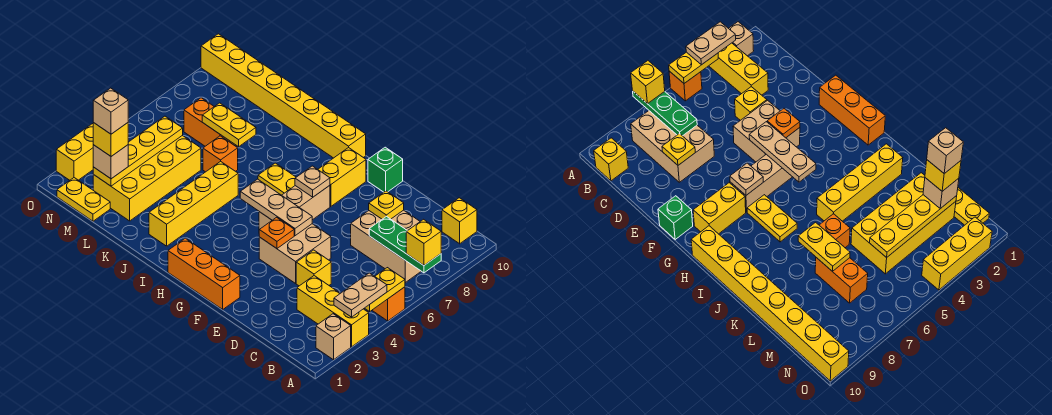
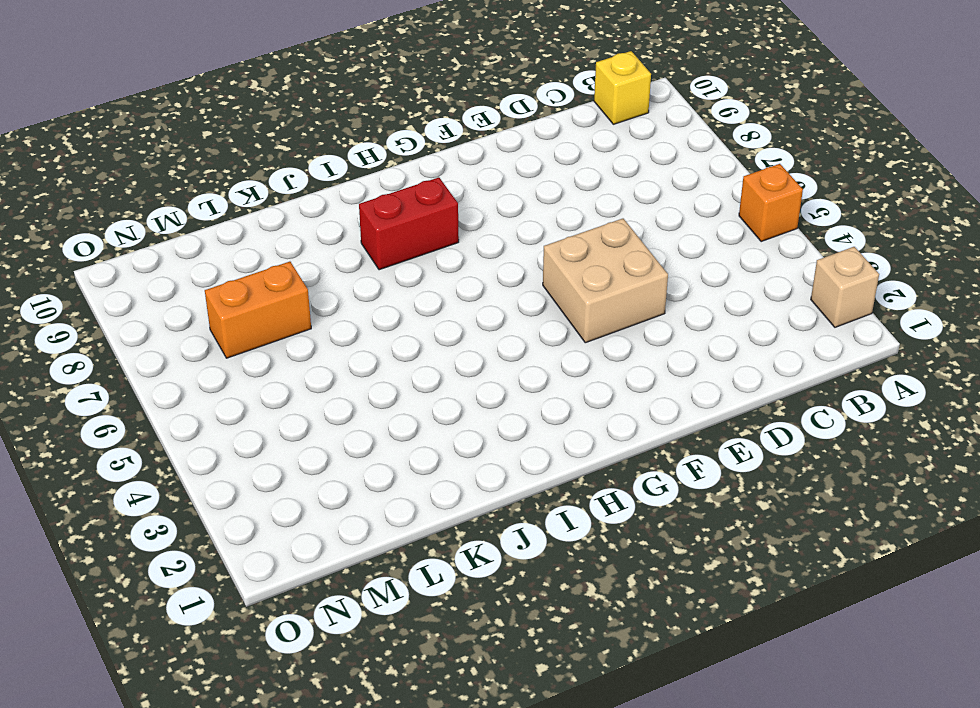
red 1x2 brick [359,177,459,270] -> none
none -> yellow 1x3 brick [297,276,369,347]
none -> tan 2x3 brick [351,210,421,282]
none -> yellow 1x1 brick [296,250,331,286]
none -> orange 1x3 brick [168,238,240,309]

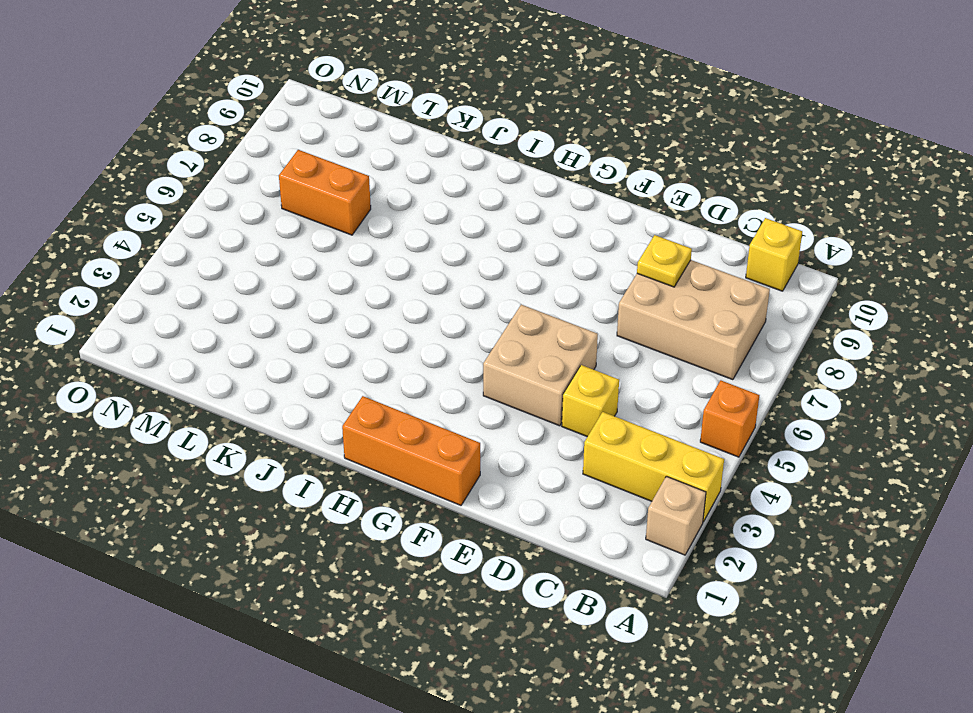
none -> green 1x1 brick [368,147,403,192]
none -> tan 1x3 brick [259,186,330,230]
none -> yellow 1x2 brick [318,147,366,207]
none -> yellow 1x2 plate [258,163,296,195]

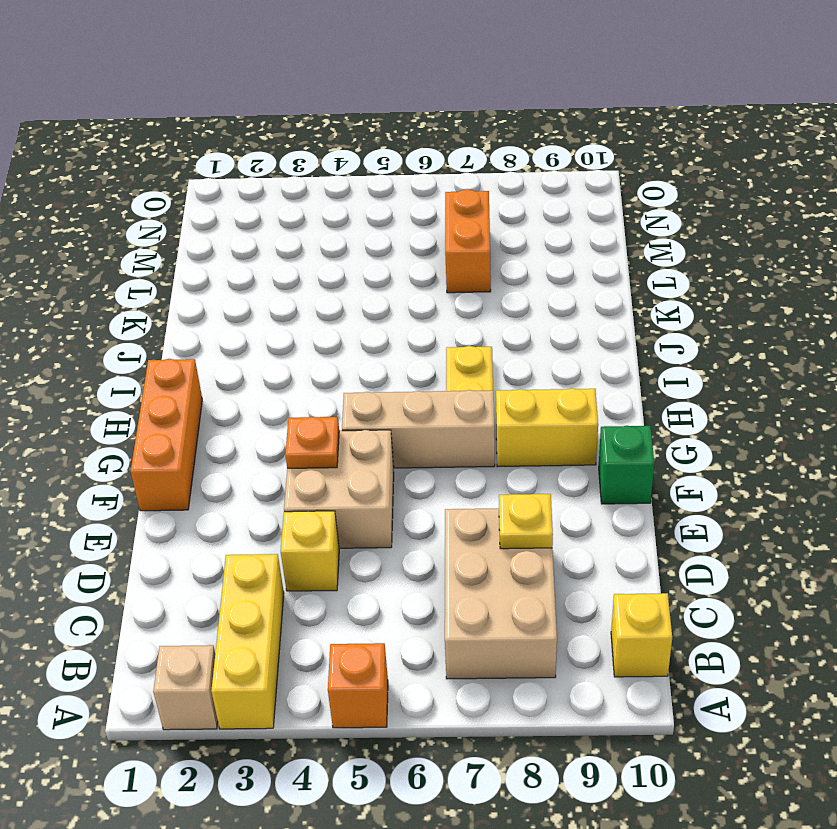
none -> yellow 1x8 brick [201,34,366,158]
none -> yellow 1x4 brick [149,161,238,246]
none -> orange 1x1 brick [203,136,238,172]
none -> yellow 2x4 brick [93,135,201,221]

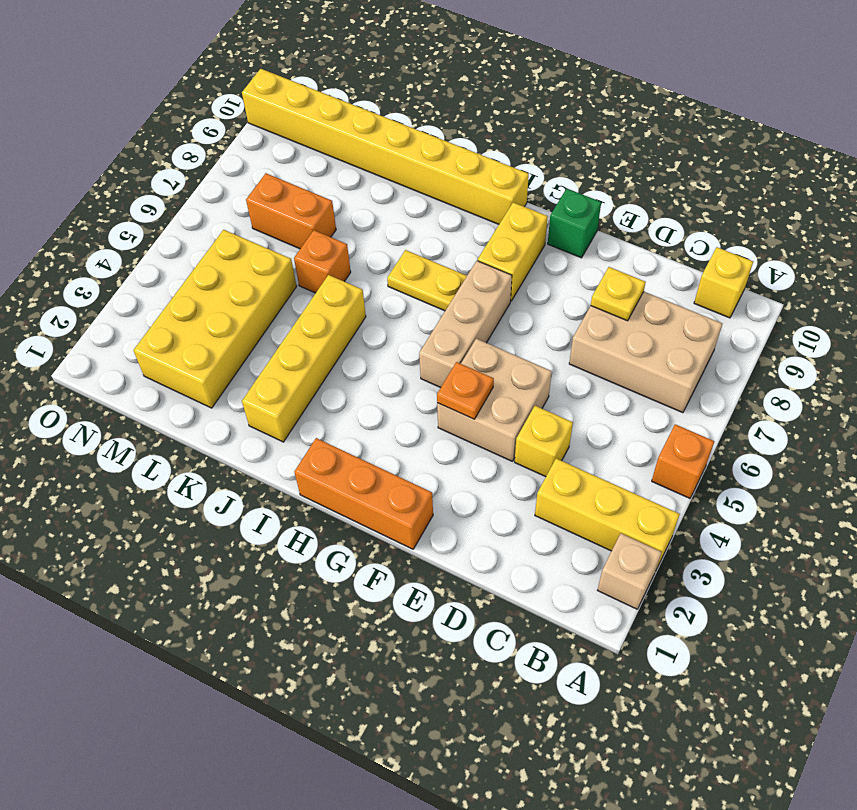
none -> yellow 1x2 plate [57,178,110,221]
none -> yellow 1x3 brick [56,124,93,180]
none -> yellow 1x2 plate [365,268,405,311]
none -> green 1x3 plate [369,216,441,273]

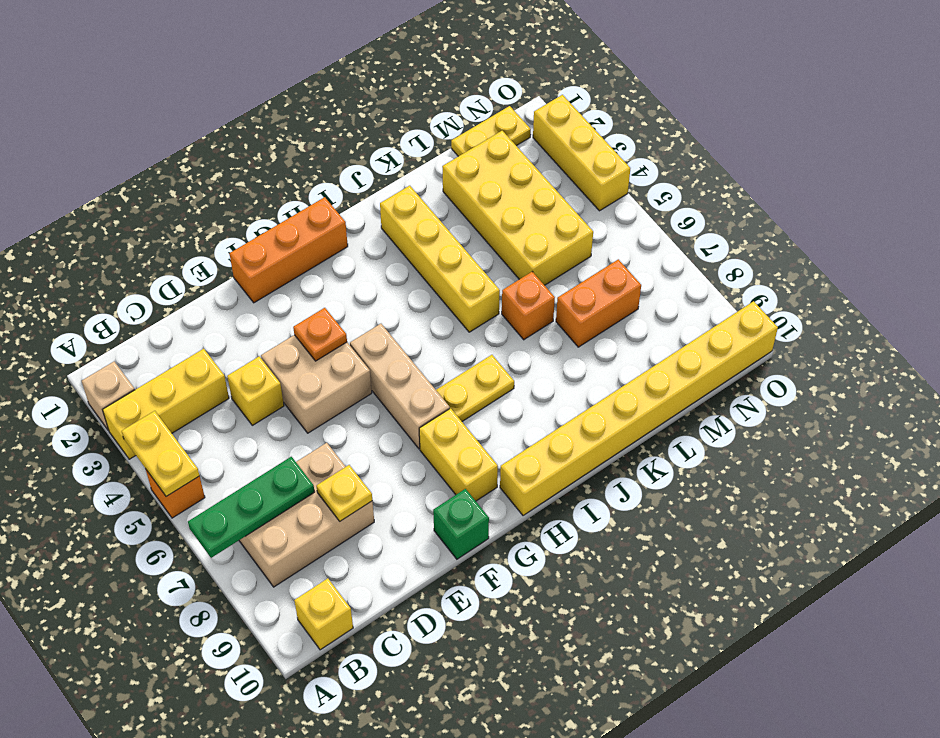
none -> tan 1x3 plate [240,179,312,236]
none -> tan 1x1 plate [295,166,330,197]
none -> yellow 1x2 plate [202,103,256,147]
none -> yellow 1x4 plate [93,116,183,186]

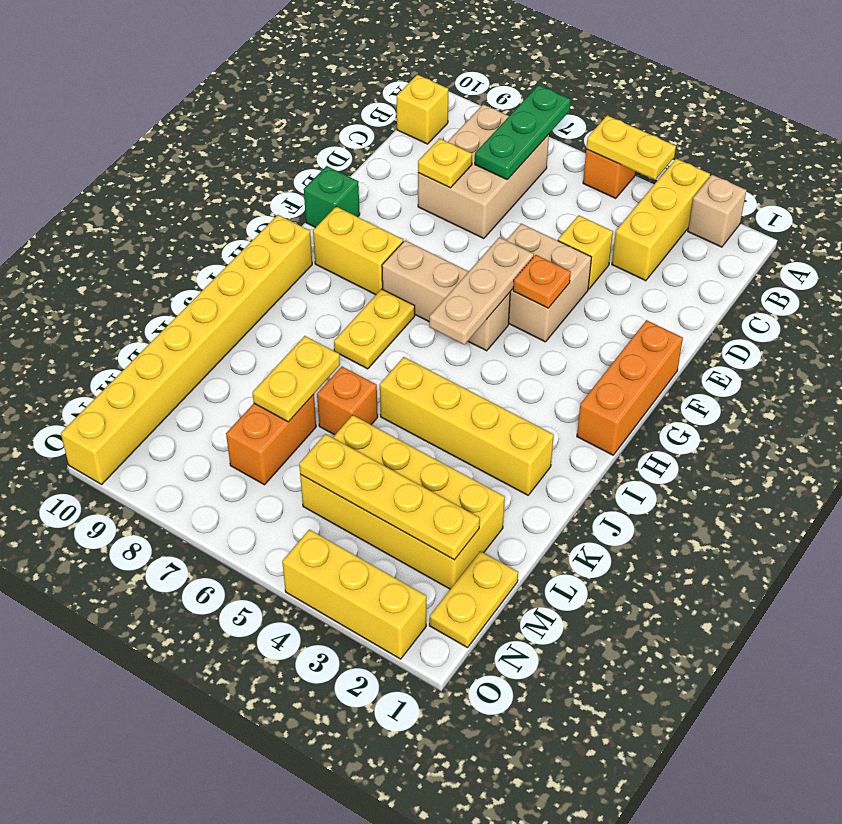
none -> tan 1x1 plate [295,166,330,197]
none -> tan 1x2 plate [334,273,387,317]
none -> yellow 1x1 brick [406,219,441,265]
none -> tan 1x1 brick [93,145,128,179]

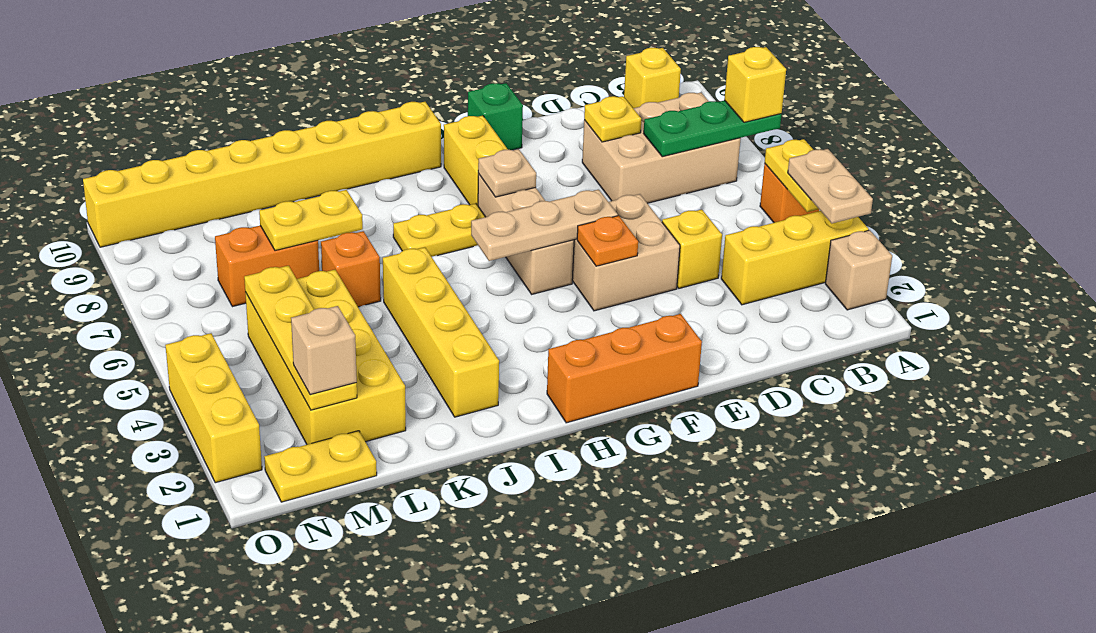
none -> yellow 1x1 brick [93,123,128,156]
none -> tan 1x1 brick [93,88,128,134]

